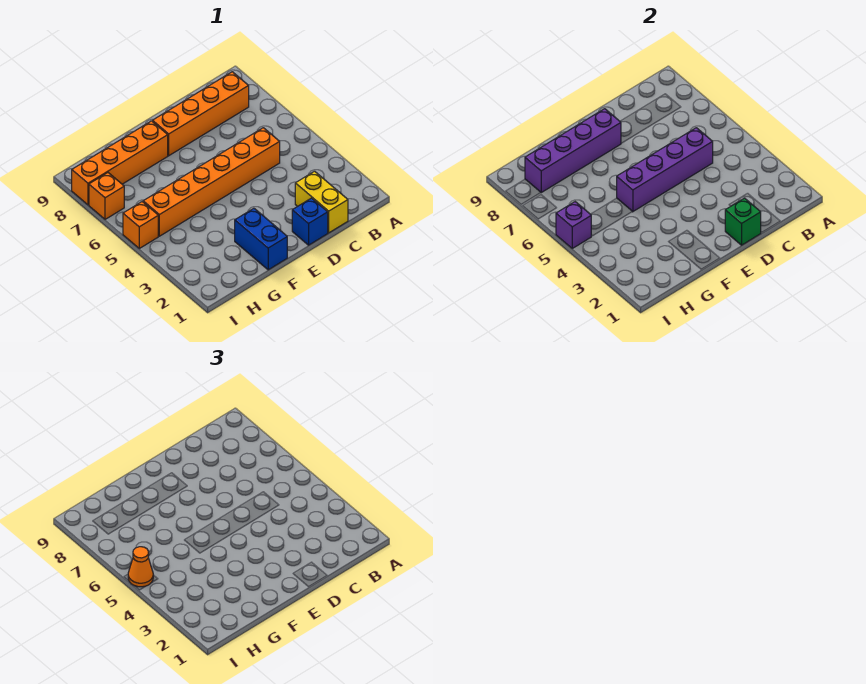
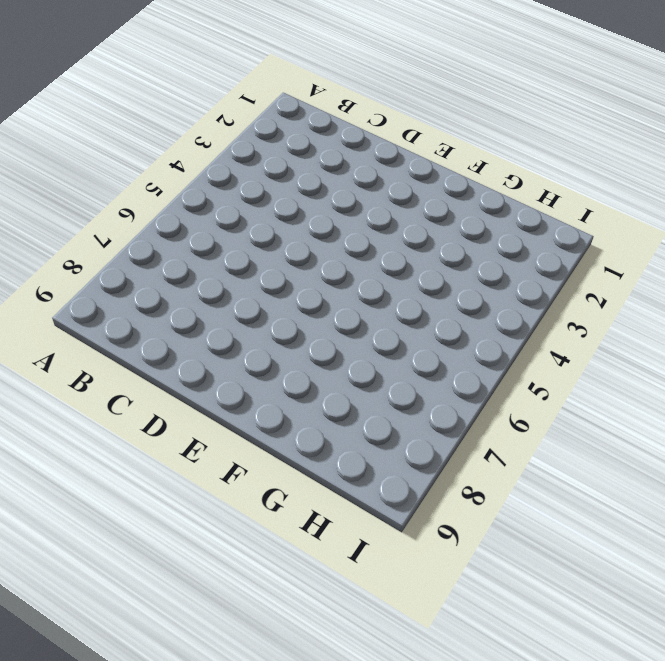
none -> orange 1x4 brick [153,72,249,156]
none -> yellow 1x2 brick [295,171,348,233]
none -> orange 1x6 brick [143,128,280,236]

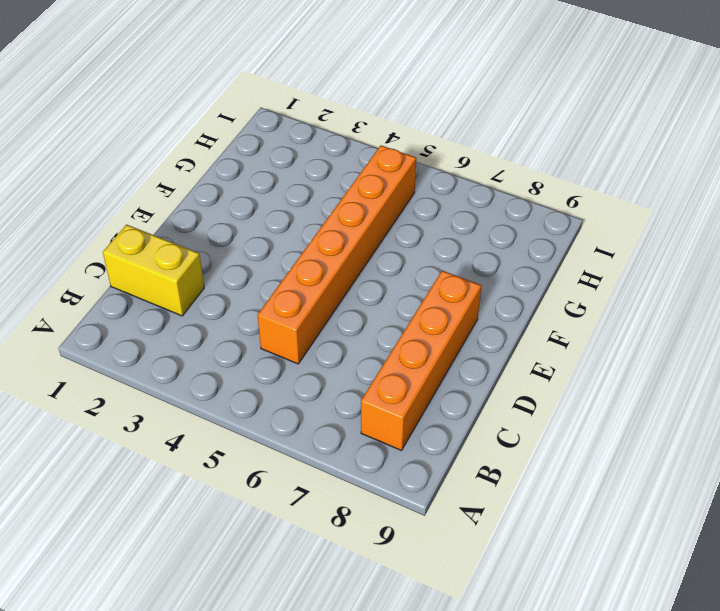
none -> blue 1x1 brick [292,198,328,245]
none -> blue 1x2 brick [235,208,287,270]
none -> orange 1x4 brick [72,121,168,205]

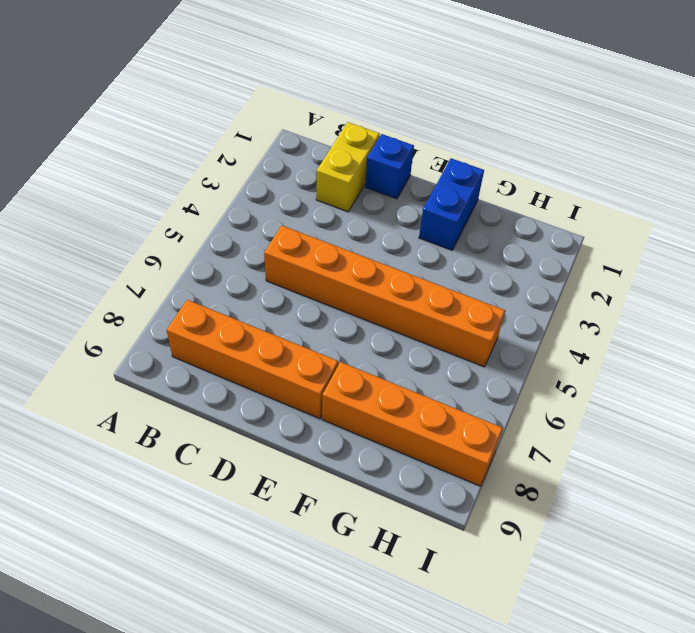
none -> orange 1x1 brick [123,202,158,248]
none -> orange 1x1 brick [89,173,124,219]
none -> purple 1x4 brick [617,128,713,212]

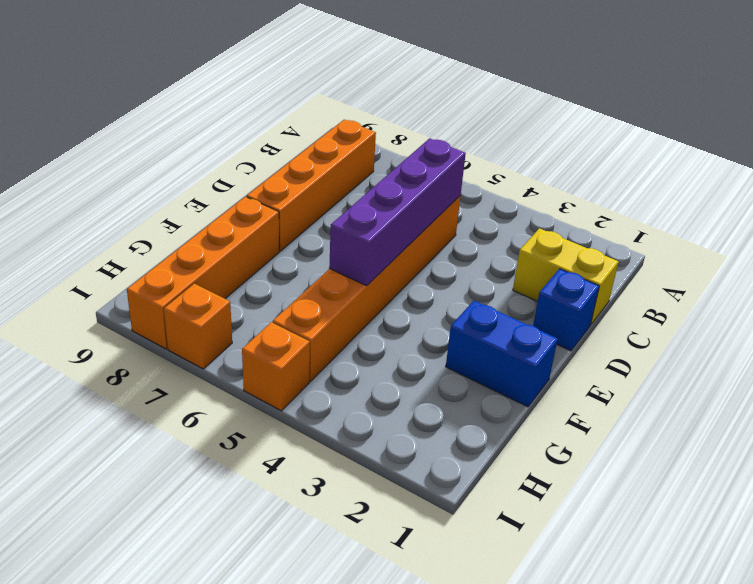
none -> green 1x1 brick [725,198,761,245]
none -> purple 1x4 brick [525,109,621,192]
none -> purple 1x1 brick [556,202,591,248]

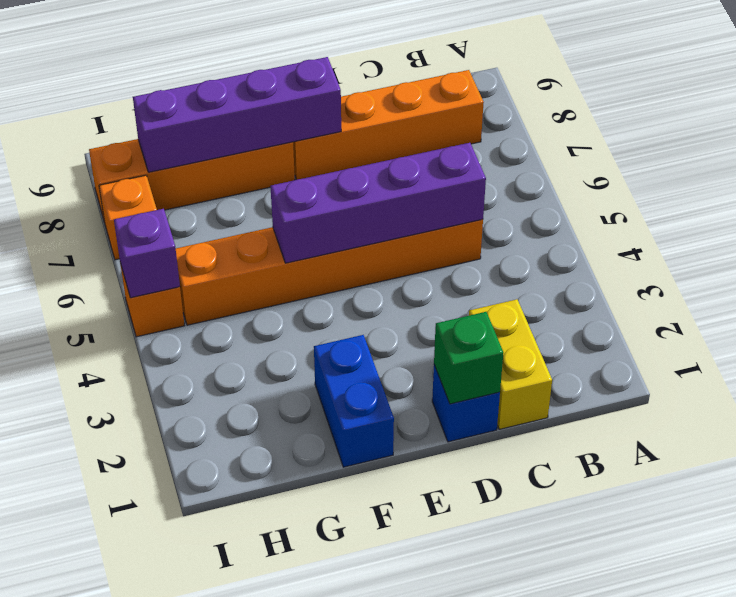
none -> orange 1x1 cone [128,547,153,587]

